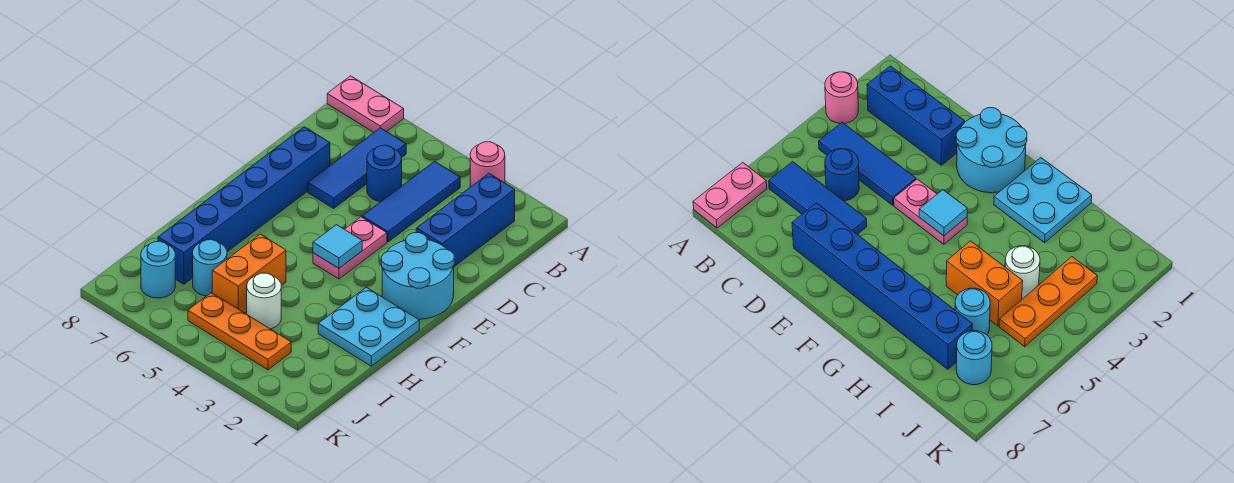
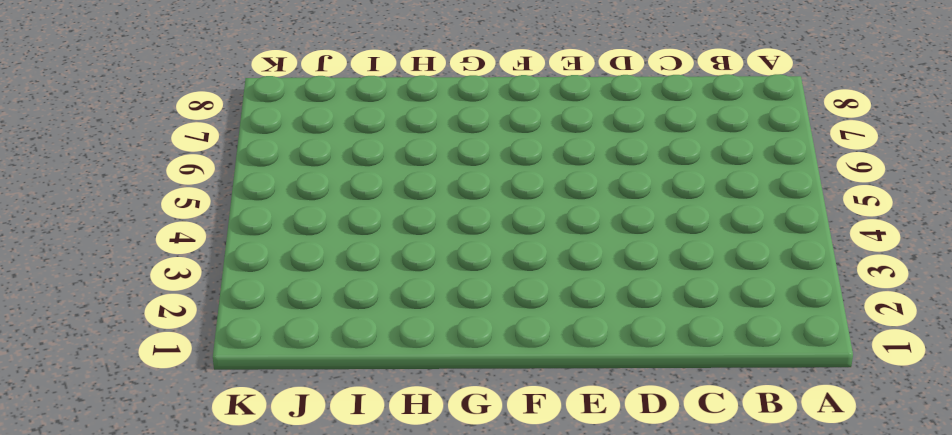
none -> pink 1x1 round brick [470,142,505,187]
none -> pink 1x2 plate [327,76,404,132]
none -> blue 1x3 brick [416,174,515,266]

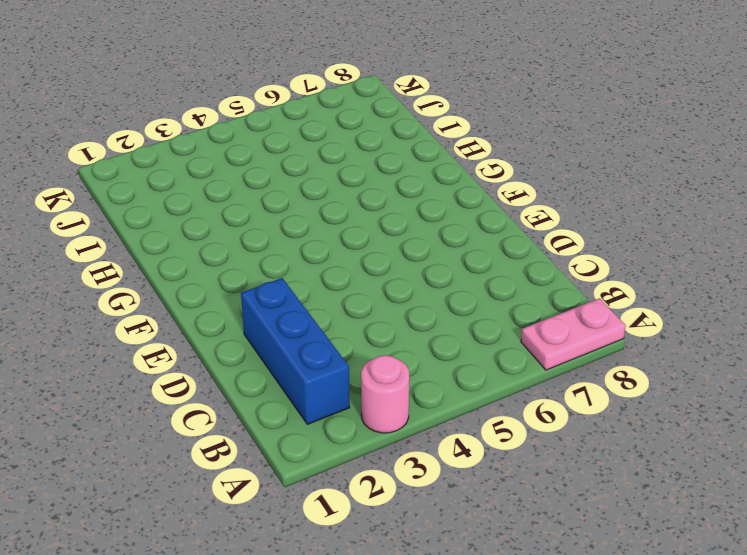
none -> blue 1x3 tile [362,161,460,242]
none -> blue 1x3 tile [308,128,406,208]
none -> blue 1x1 round brick [367,145,402,202]

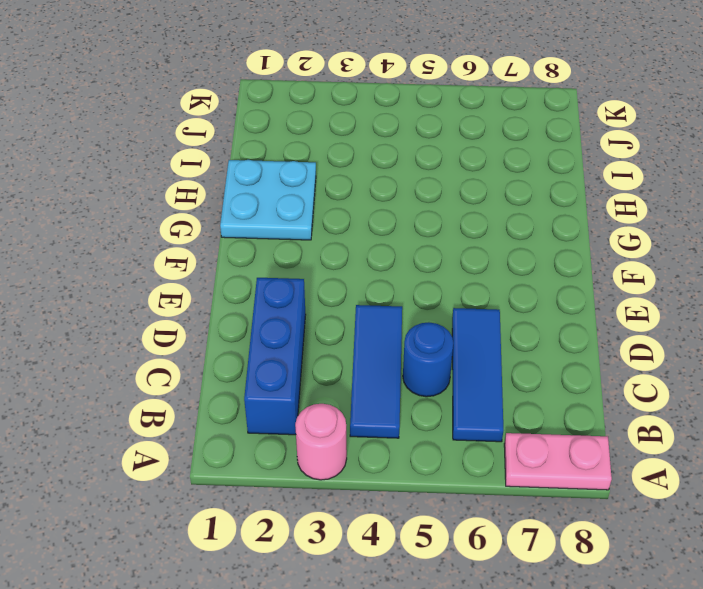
none -> blue 1x6 brick [158,127,330,284]
none -> cyan 2x2 round brick [381,233,454,319]
none -> pink 1x2 plate [313,217,387,279]

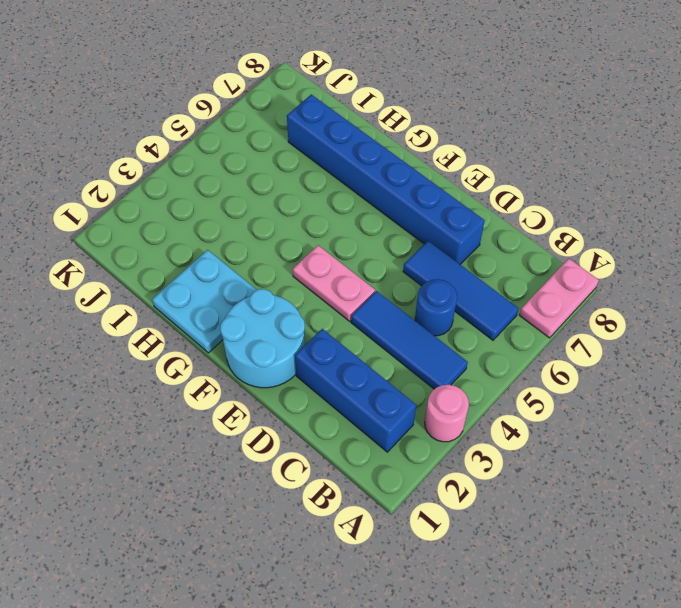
none -> orange 1x2 brick [212,234,286,313]
none -> white 1x1 round brick [247,273,281,329]
none -> cyan 1x1 round brick [193,240,227,296]

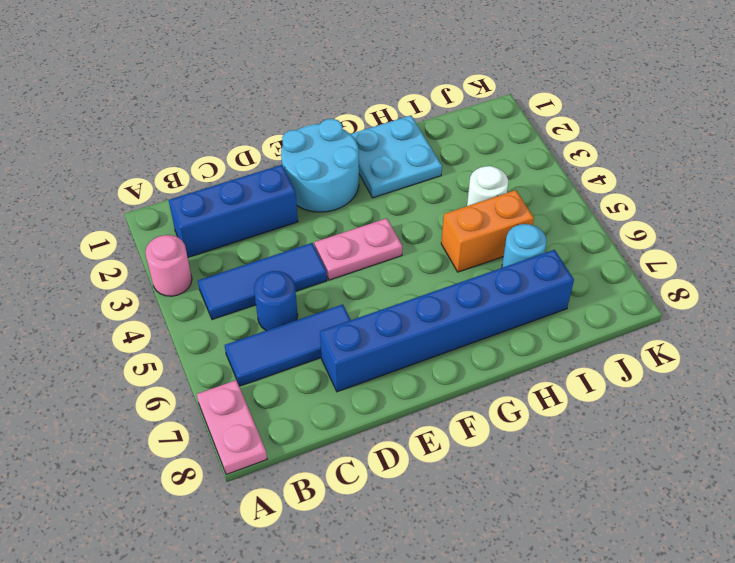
none -> orange 1x3 plate [188,293,291,370]
none -> cyan 1x1 round brick [141,242,175,298]
none -> cyan 1x1 tile [313,225,362,268]

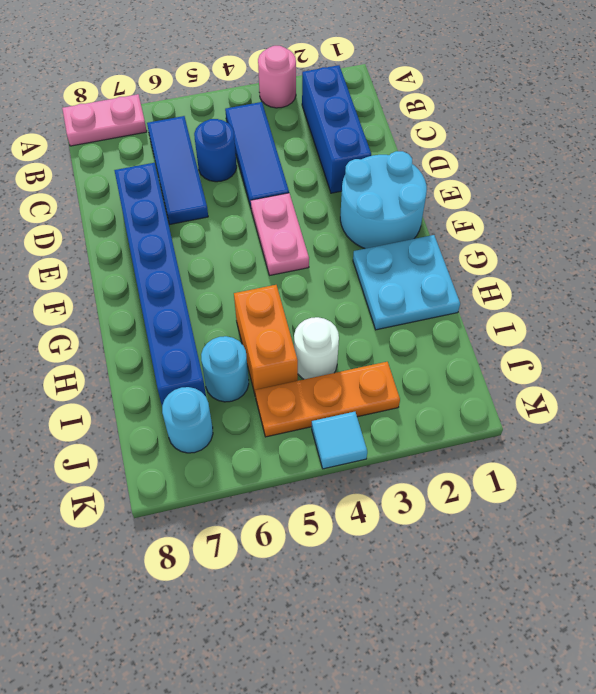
cyan 1x1 tile [312,412,367,469] -> cyan 1x1 tile moved to [313,225,362,268]

